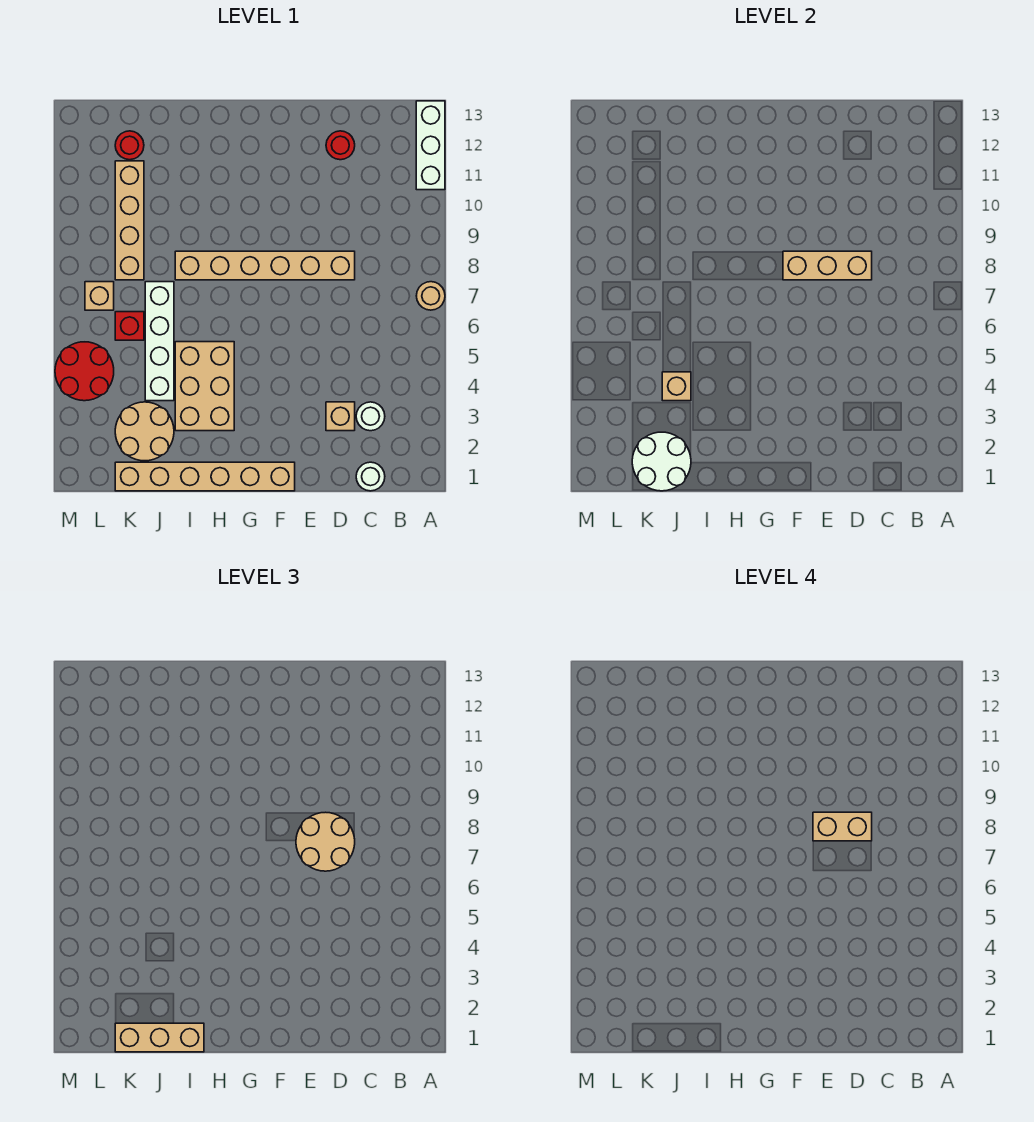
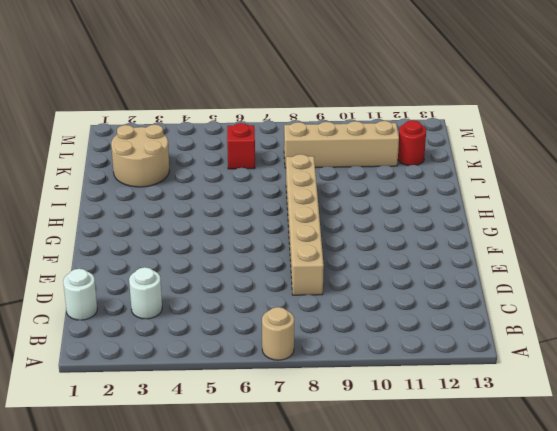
none -> white 1x3 brick [416,101,445,190]
none -> tan 1x1 brick [326,402,355,431]
none -> red 1x1 round brick [326,131,355,160]

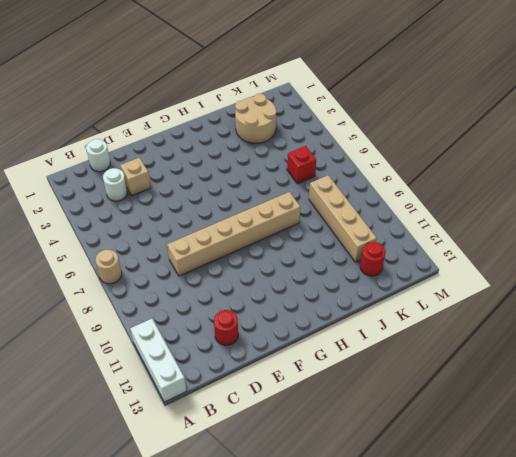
none -> tan 1x6 brick [115,462,295,491]
none -> tan 2x3 brick [175,342,234,431]
none -> white 1x4 brick [145,282,174,401]

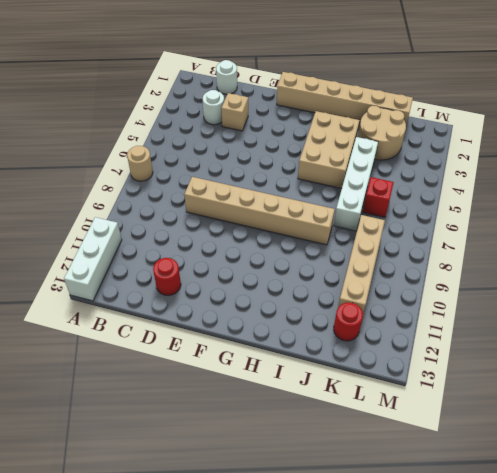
none -> red 2x2 round brick [55,342,114,401]
none -> tan 1x1 brick [85,282,114,310]
none -> tan 1x3 brick [783,251,872,280]

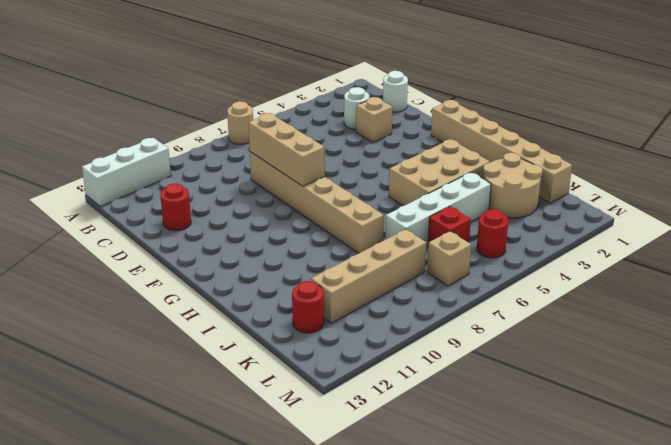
red 1x1 round brick [477,209,508,258] -> red 2x2 round brick [55,342,114,401]
none -> white 2x2 round brick [632,432,691,491]
none -> tan 1x1 brick [662,372,691,401]
none -> tan 2x2 round brick [296,812,355,871]

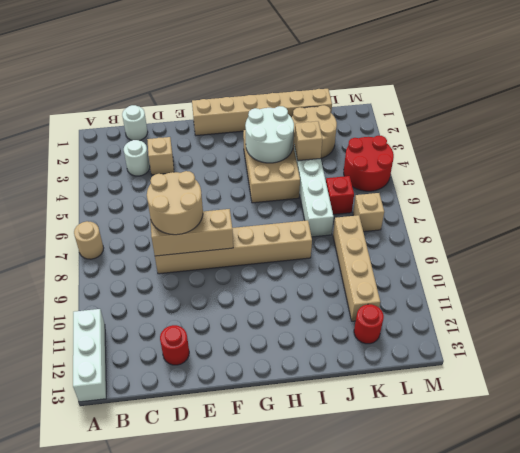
white 2x2 round brick [245,106,294,163] -> white 2x2 round brick moved to [632,432,691,491]
none -> tan 1x3 brick [115,1023,204,1052]
none -> tan 1x2 brick [813,812,872,841]

